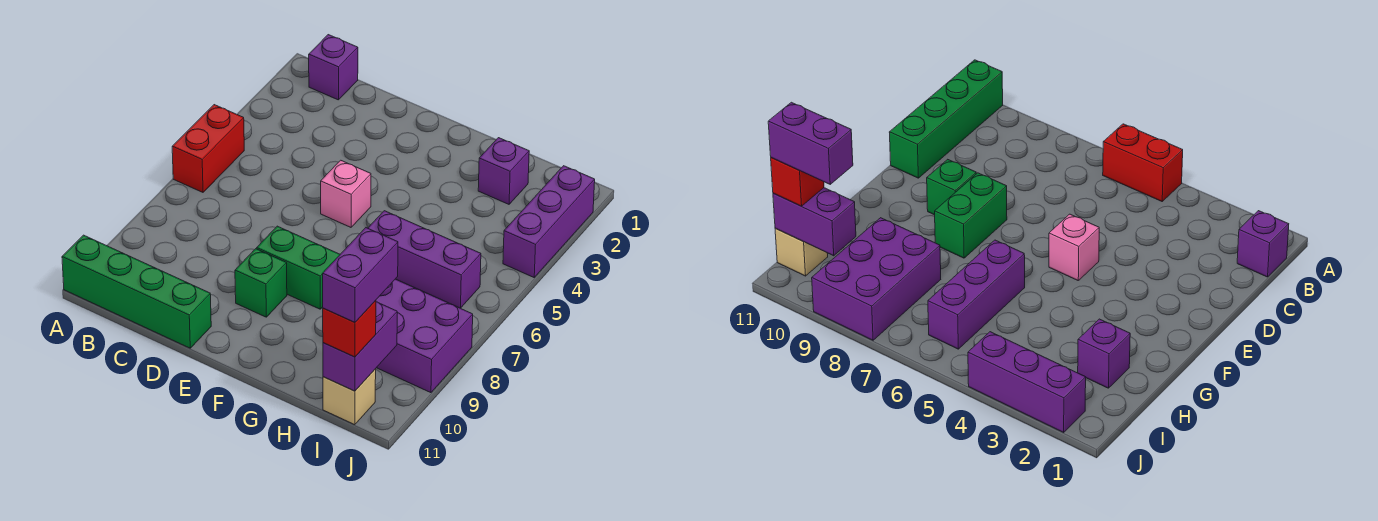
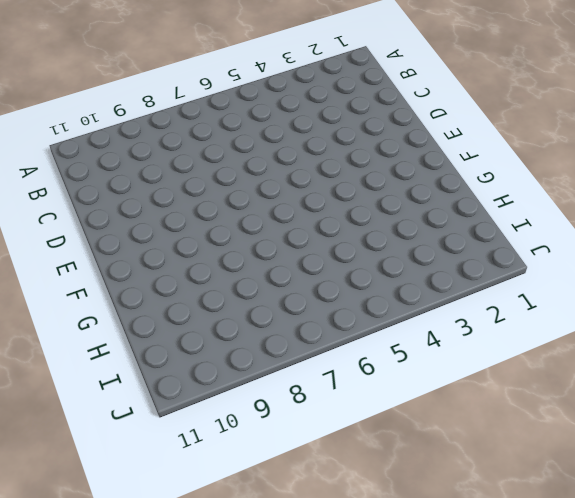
none -> red 1x2 brick [172,105,244,192]
none -> green 1x4 brick [62,235,211,348]
none -> purple 1x1 brick [309,35,358,100]

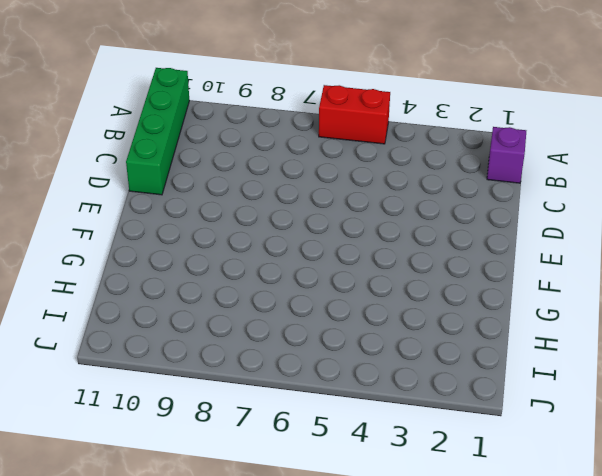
none -> pink 1x1 brick [321,160,371,227]
none -> green 1x2 brick [257,226,340,309]
none -> green 1x1 brick [235,249,287,317]

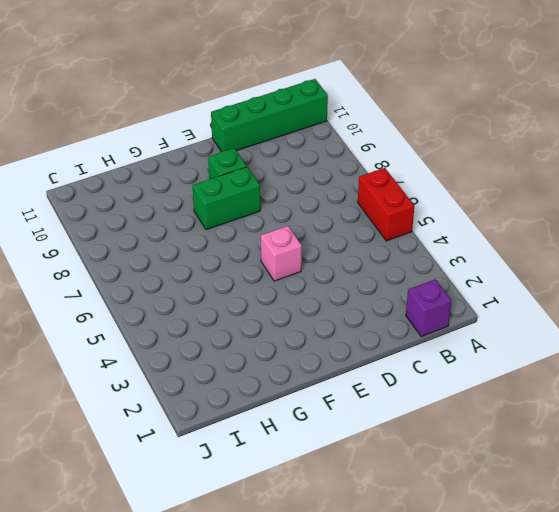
none -> purple 1x3 brick [368,211,481,308]
none -> purple 1x1 brick [478,138,529,204]
none -> purple 2x3 brick [376,279,473,393]

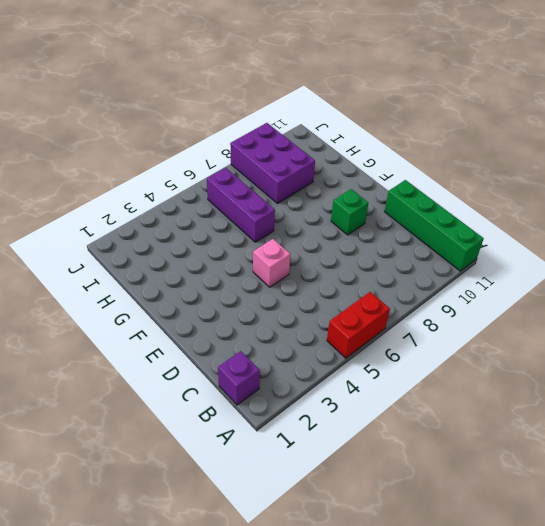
none -> green 1x2 brick [257,226,340,309]
none -> purple 1x1 brick [478,138,529,204]
none -> tan 1x1 brick [323,369,376,425]

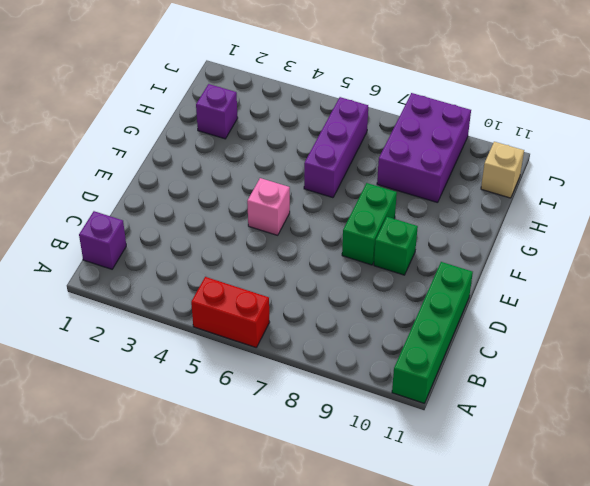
none -> purple 1x3 brick [503,166,595,277]
none -> purple 1x2 brick [323,302,397,391]
none -> red 1x1 brick [323,300,376,357]

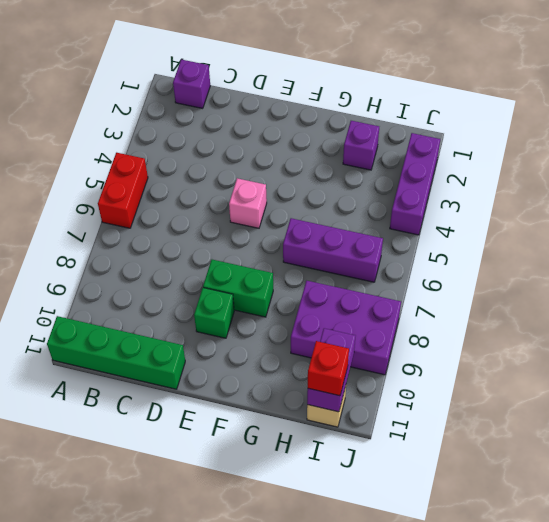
none -> purple 1x2 brick [323,228,398,322]

